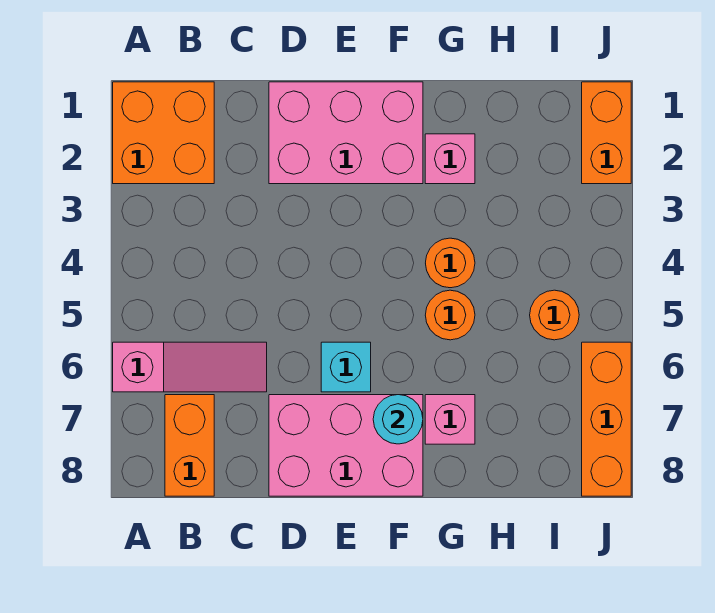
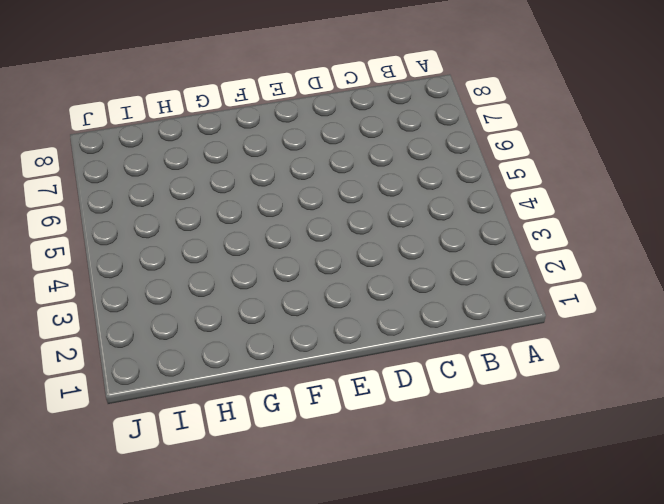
none -> orange 2x2 brick [113,82,214,184]
none -> pink 1x3 slope [113,342,267,392]
none -> orange 1x2 brick [165,395,214,496]

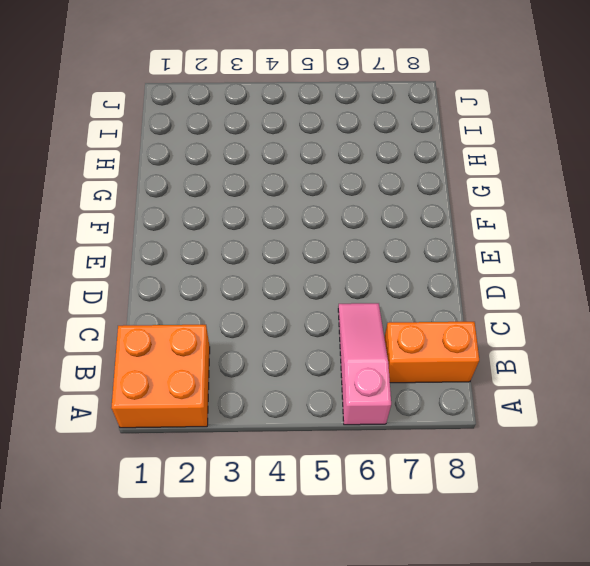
none -> pink 2x3 brick [269,82,423,184]
none -> pink 2x3 brick [269,395,423,496]
none -> cyan 1x1 brick [321,342,371,392]

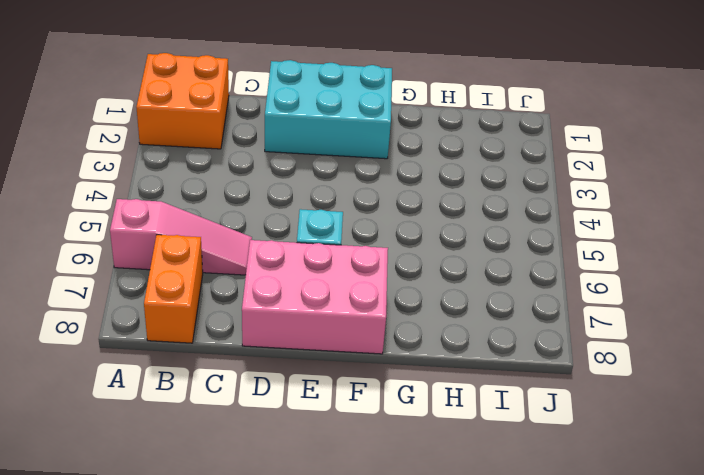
cyan 2x3 brick [265,60,392,159] -> pink 2x3 brick [269,82,423,184]
none -> pink 1x1 brick [425,134,475,184]
none -> orange 1x1 round brick [426,238,475,288]
none -> orange 1x1 round brick [425,290,475,340]

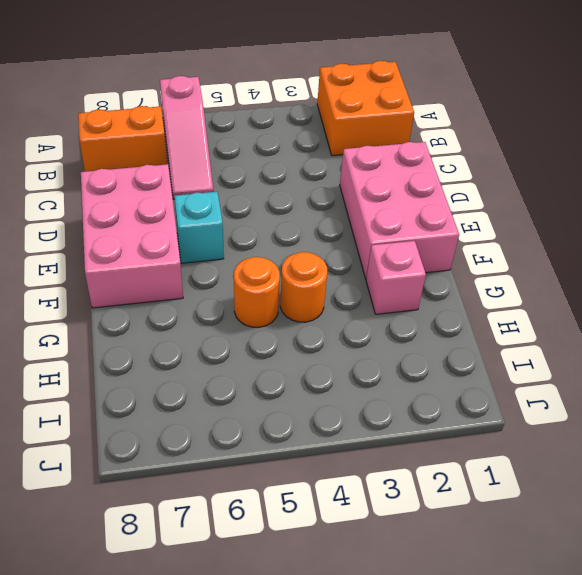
none -> pink 1x1 brick [425,395,475,444]
none -> orange 1x1 round brick [530,290,579,340]
none -> orange 1x2 brick [582,82,631,184]

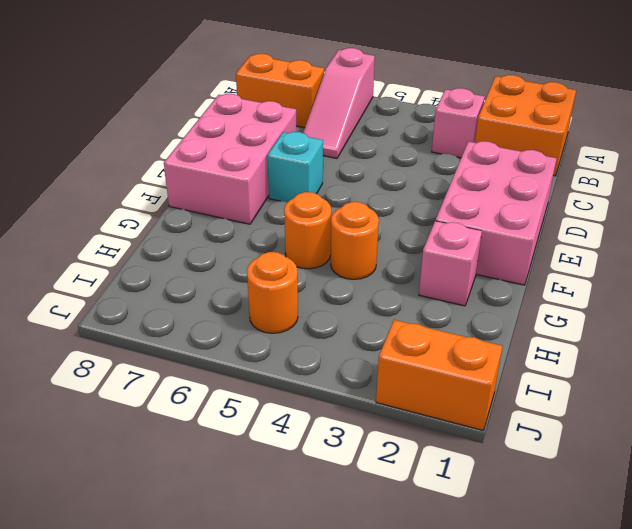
pink 1x1 brick [432,88,485,158] -> pink 1x1 brick moved to [425,395,475,444]
none -> orange 1x3 brick [582,342,631,496]
none -> cyan 1x1 round brick [373,395,423,444]

